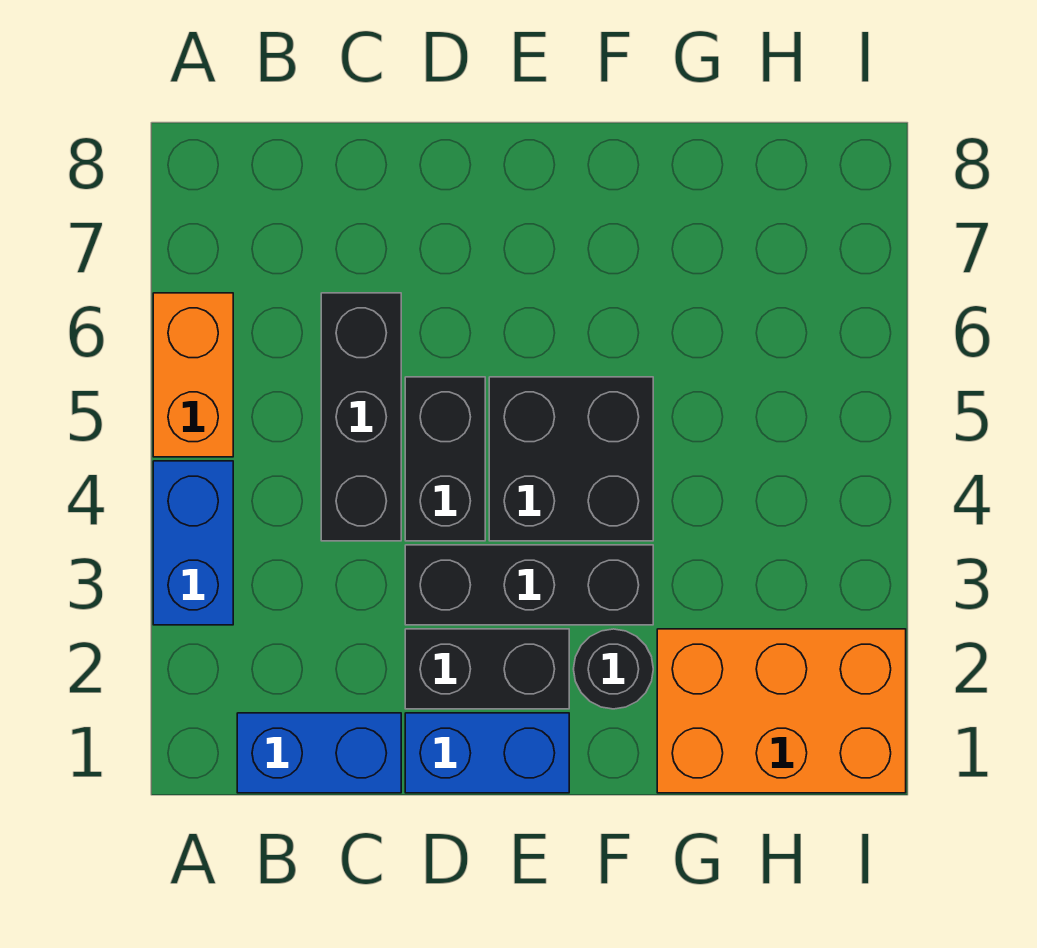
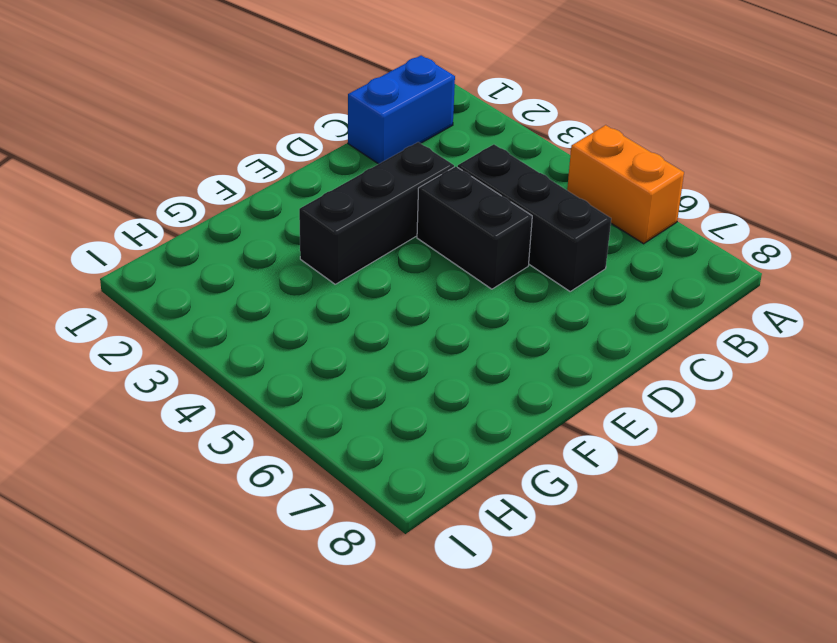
none -> blue 1x2 brick [153,461,233,625]
none -> blue 1x2 brick [405,713,569,793]

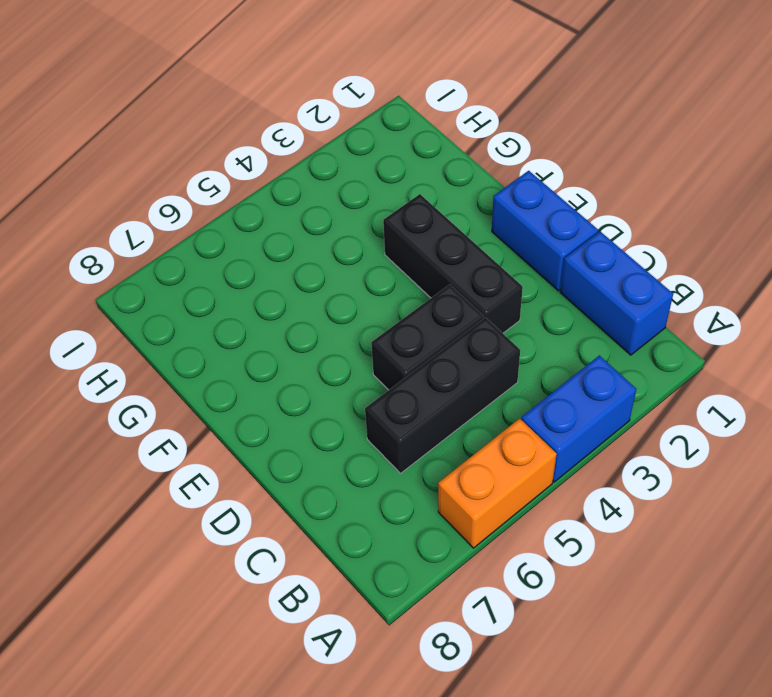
none -> black 1x2 brick [405,629,569,709]
none -> black 2x2 brick [489,377,653,541]

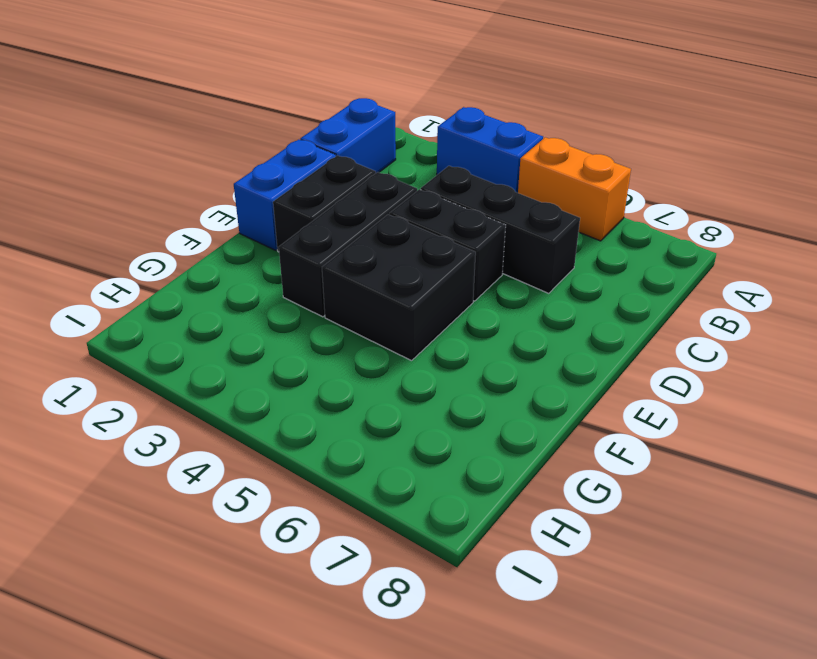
none -> black 1x1 round brick [574,629,653,709]
none -> orange 2x3 brick [657,629,906,793]

